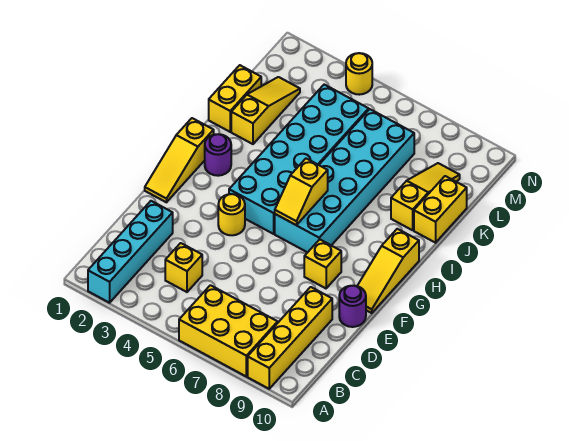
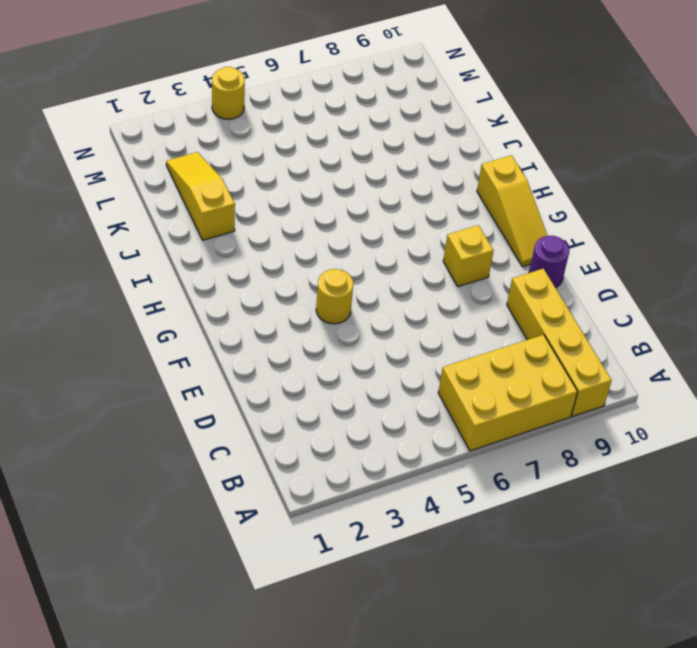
none -> cyan 1x4 brick [88,201,173,303]
none -> yellow 1x1 brick [165,243,202,292]
none -> yellow 1x3 slope [145,118,214,202]

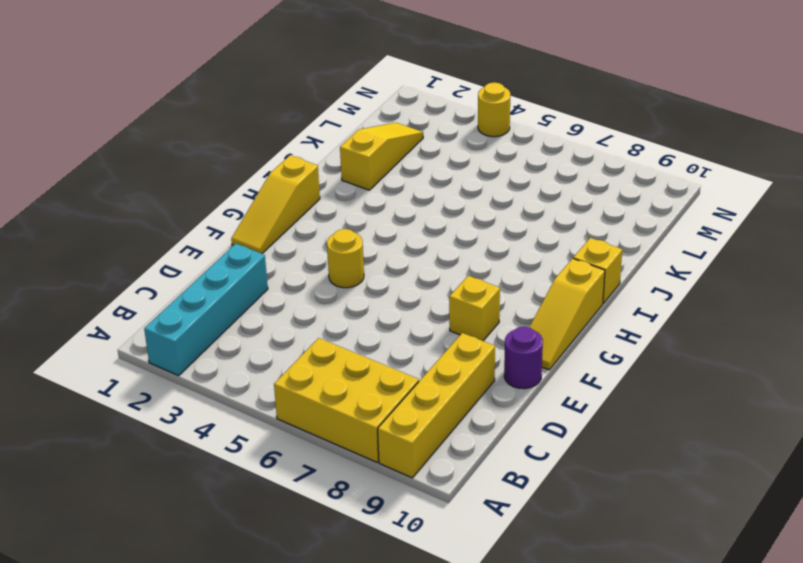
yellow 1x1 brick [573,238,622,303] -> yellow 1x1 brick moved to [165,243,202,292]
none -> cyan 2x6 brick [229,85,369,234]
none -> cyan 2x6 brick [275,109,414,252]
none -> purple 1x1 round brick [205,134,231,176]

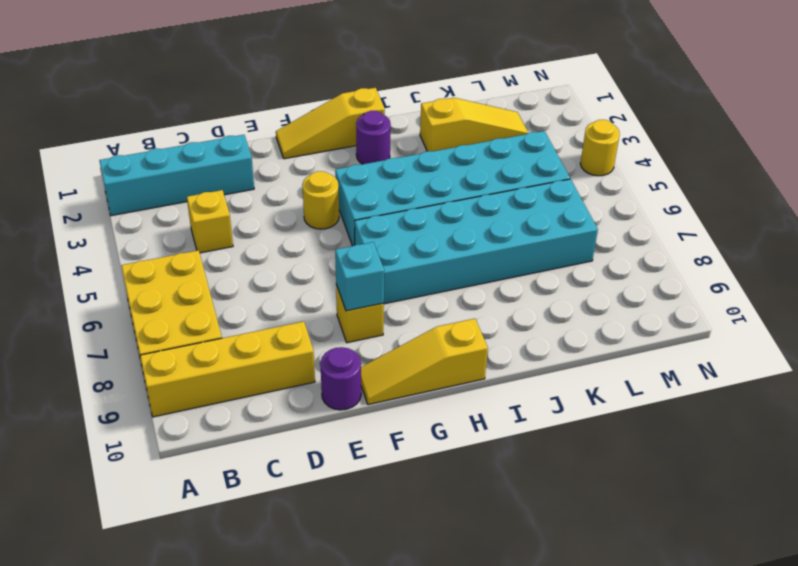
cyan 1x1 brick [335,242,384,311] -> none
none -> yellow 1x2 brick [209,65,261,132]
none -> yellow 1x3 slope [391,163,460,230]
none -> yellow 1x2 brick [414,176,467,243]

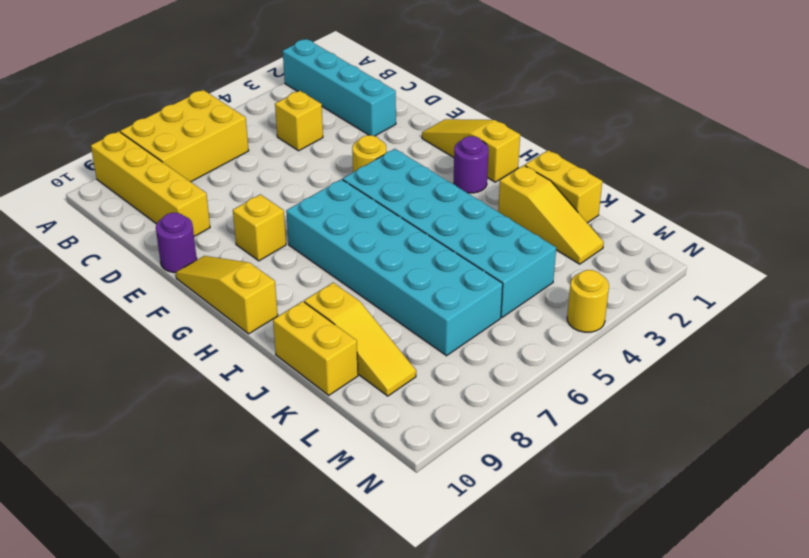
none -> yellow 1x2 slope [275,159,328,225]

